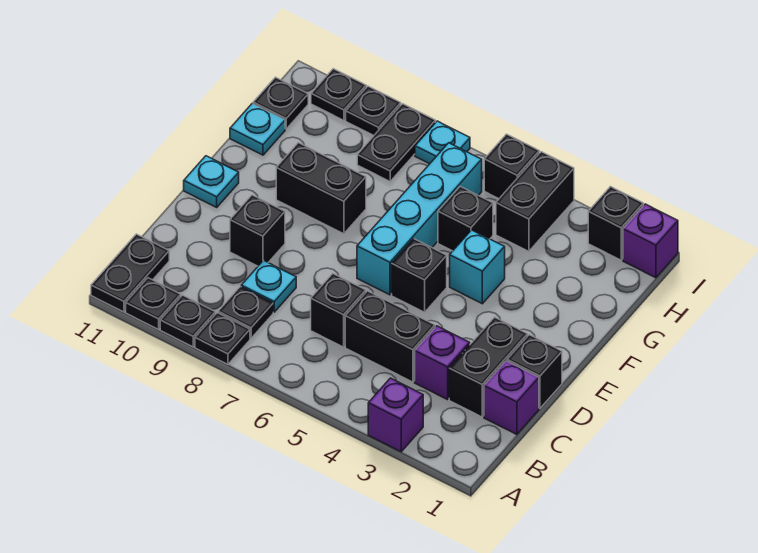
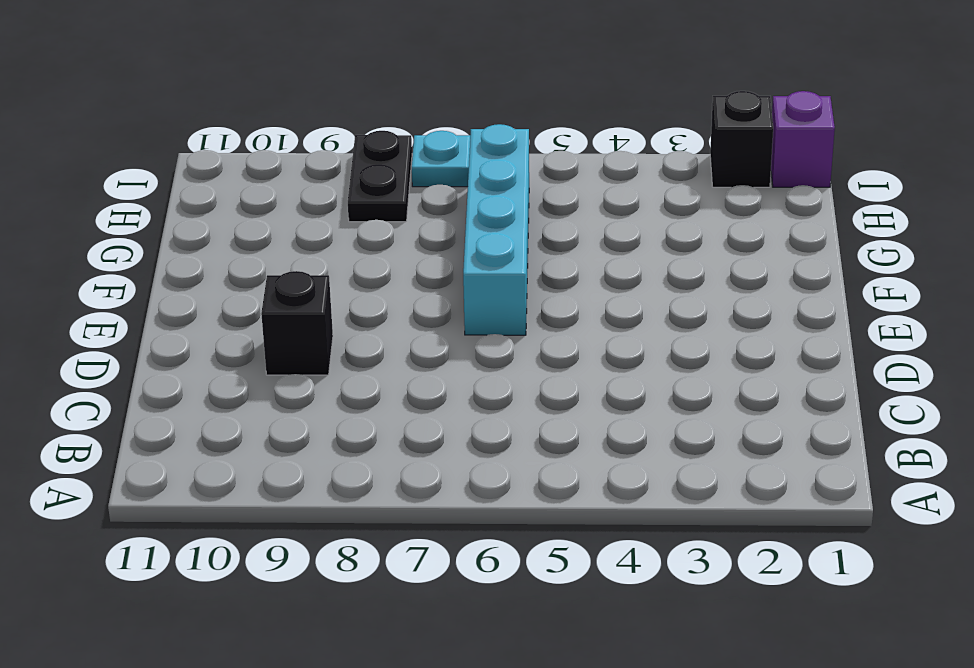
none -> purple 1x1 brick [368,378,423,452]
none -> black 1x1 plate [195,313,250,364]
none -> black 1x1 plate [160,295,215,347]
none -> black 1x1 plate [126,278,181,329]

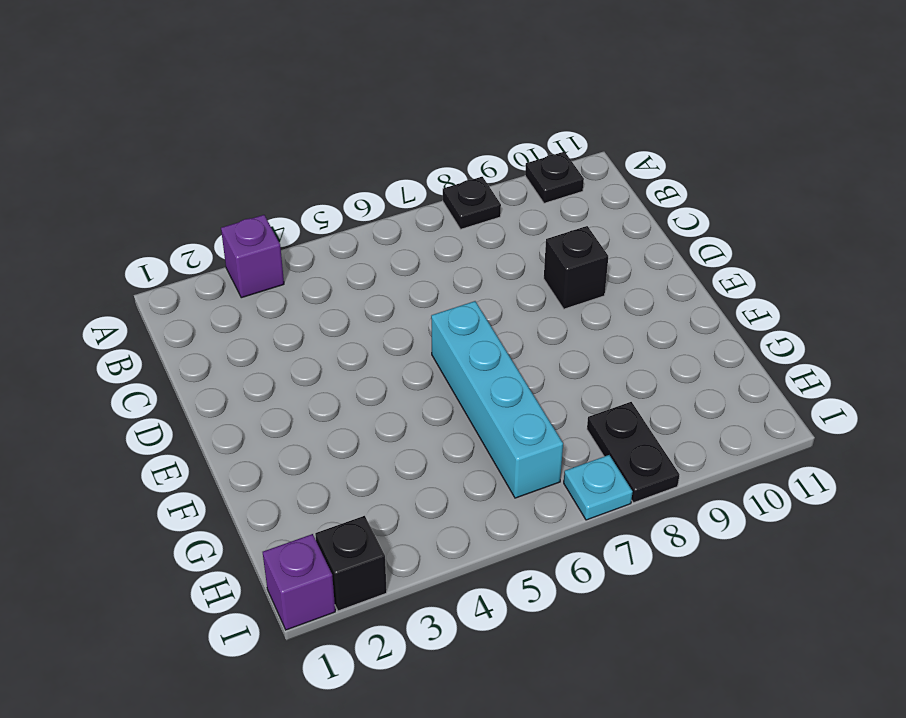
none -> black 1x1 plate [160,295,215,347]
none -> black 1x2 plate [91,234,169,312]
none -> black 1x1 plate [218,287,273,338]
none -> purple 1x1 brick [484,361,539,435]

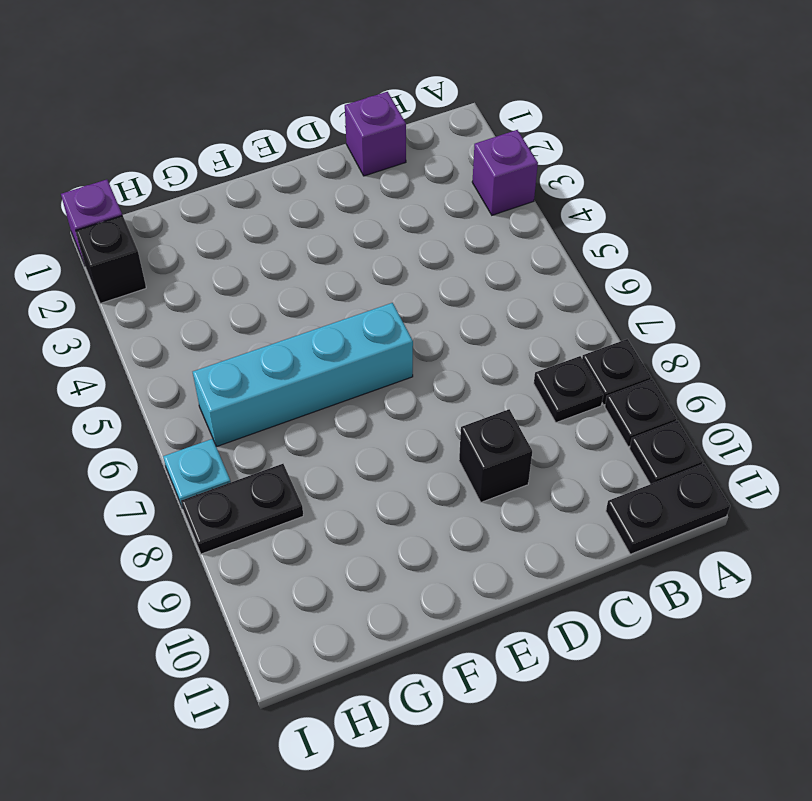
none -> black 1x2 brick [449,317,528,417]
none -> purple 1x1 brick [415,326,470,400]
none -> black 1x2 brick [345,291,435,382]
none -> black 1x1 brick [311,274,366,347]

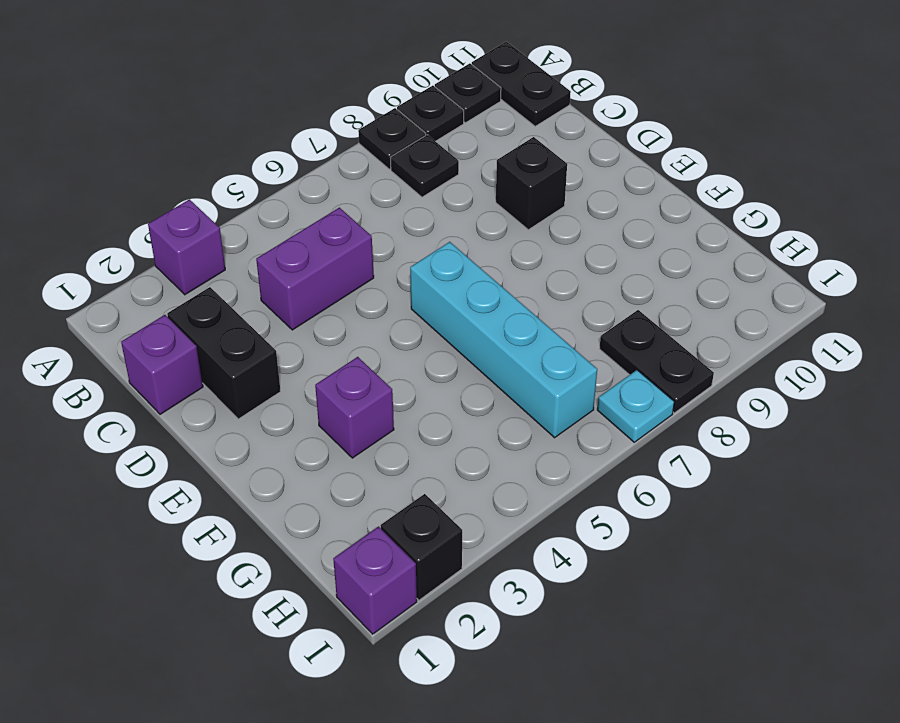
purple 1x2 brick [256,208,374,330] -> black 1x2 brick [345,291,435,382]
purple 1x1 brick [315,357,394,458] -> purple 1x1 brick moved to [415,326,470,400]
none -> black 1x1 brick [311,274,366,347]
none -> cyan 1x1 plate [241,260,296,312]
none -> black 1x1 brick [507,335,562,408]
none -> black 1x1 brick [392,239,447,312]

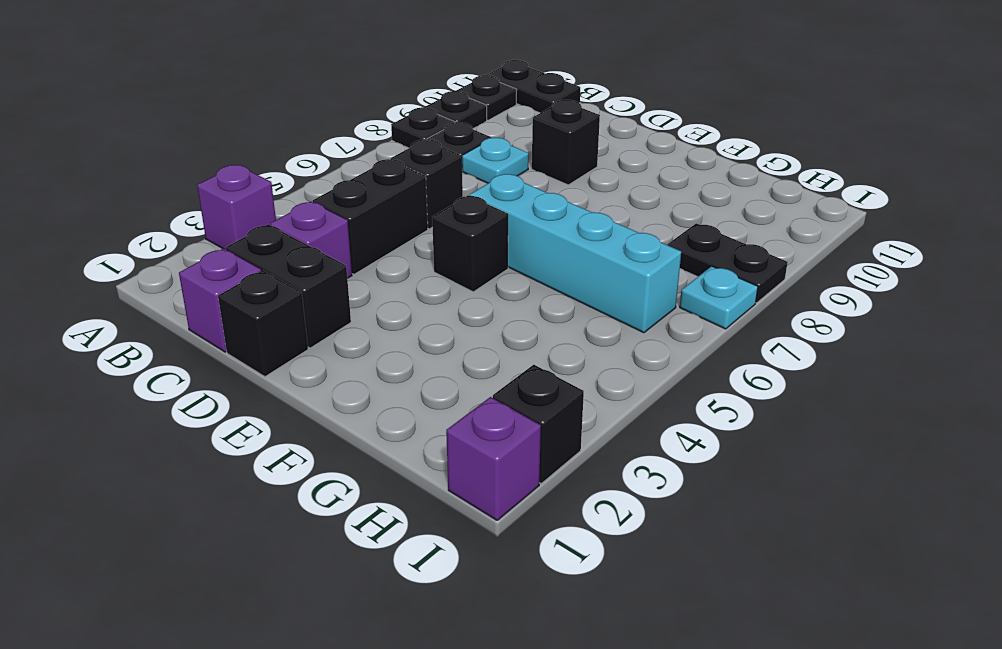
none -> cyan 1x1 plate [184,156,239,207]
none -> cyan 1x1 brick [450,230,505,304]
none -> black 1x2 brick [276,143,366,234]
none -> black 1x1 brick [438,186,493,251]

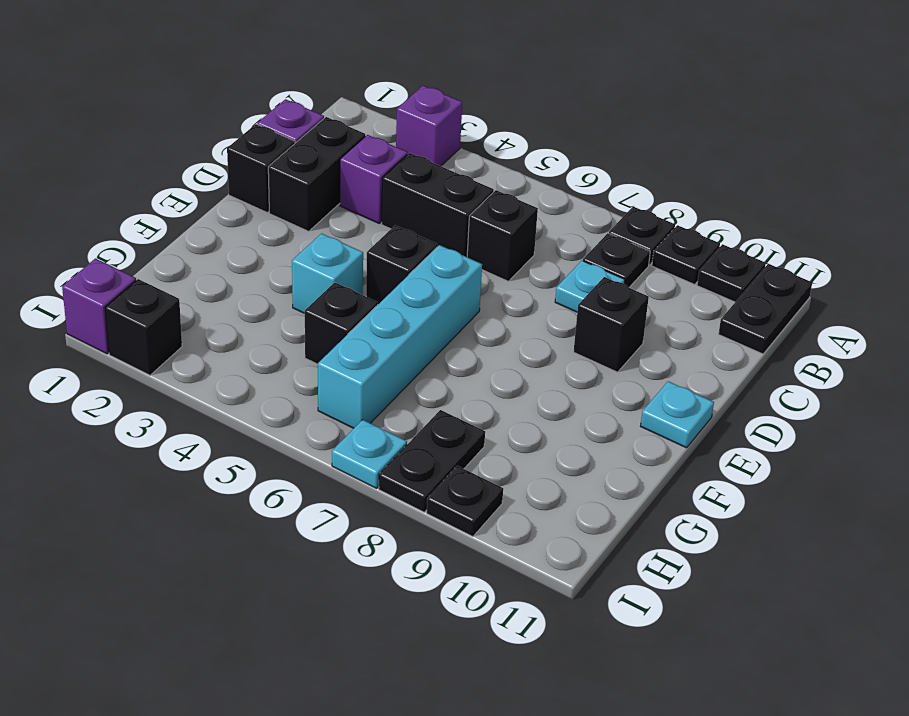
none -> black 1x2 brick [276,143,366,234]
none -> cyan 1x1 plate [230,103,285,155]
none -> black 1x2 brick [496,152,574,251]
none -> black 1x1 plate [253,77,308,129]

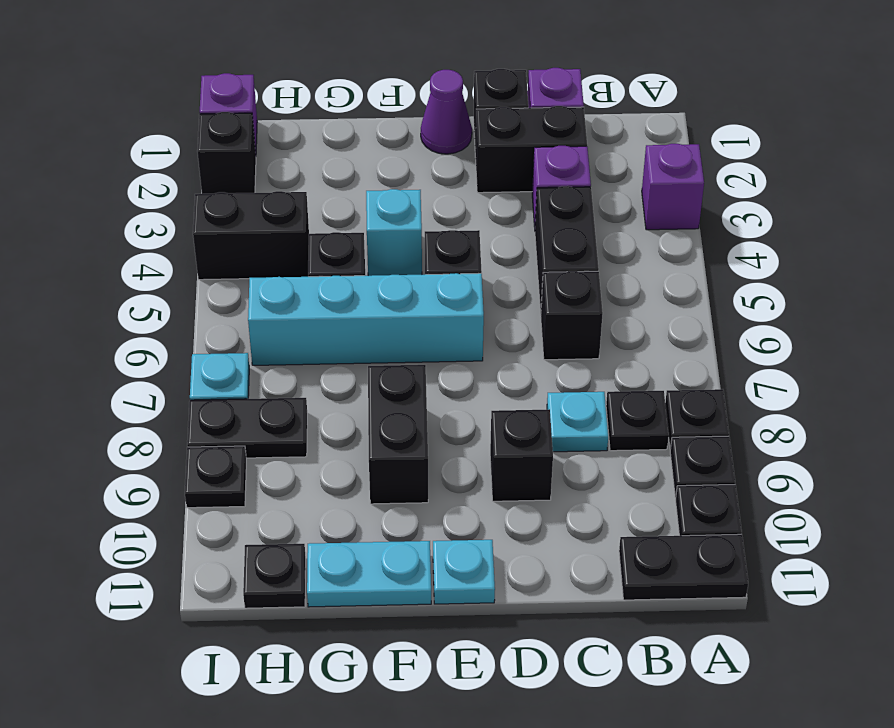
purple 1x1 cone [421,70,472,154] -> none
cyan 1x2 plate [307,541,431,607] -> cyan 1x1 plate [230,103,285,155]
none -> black 1x1 brick [484,134,539,199]
none -> black 1x1 plate [311,69,366,120]

